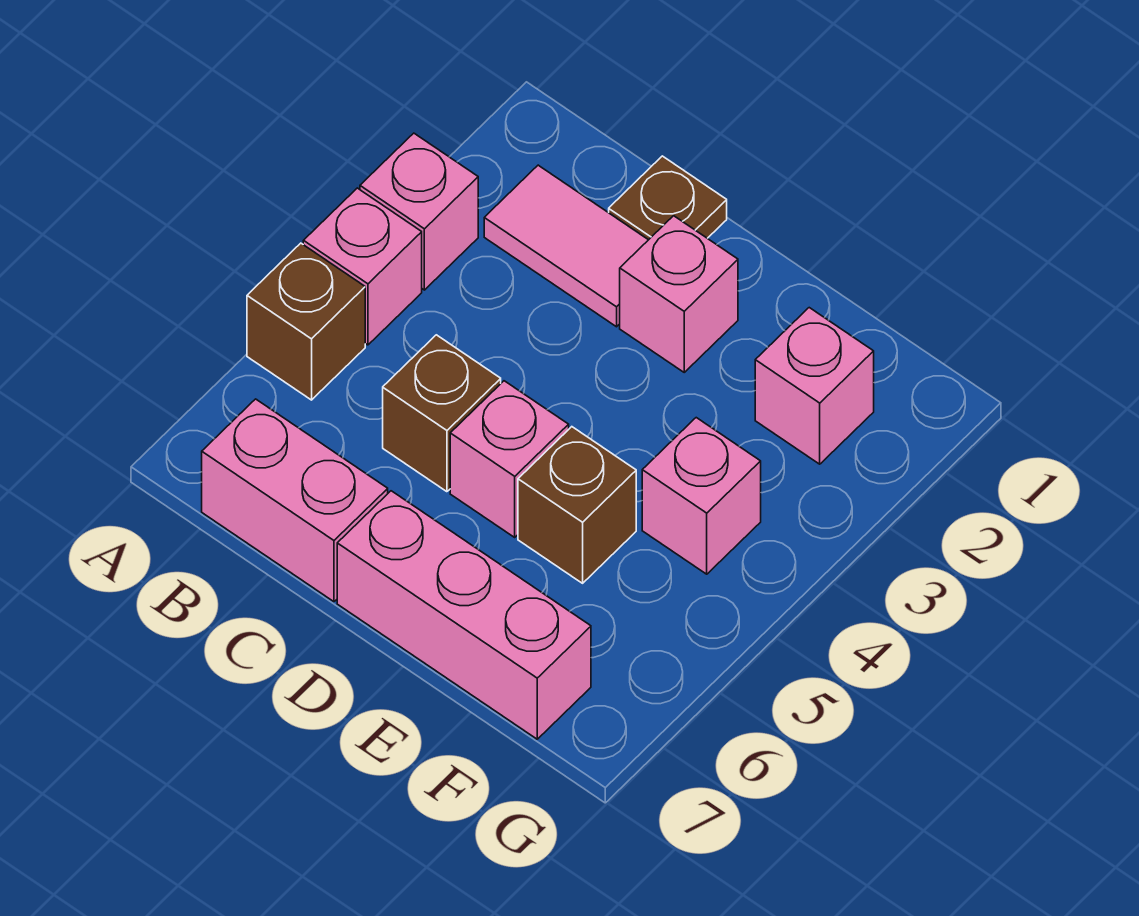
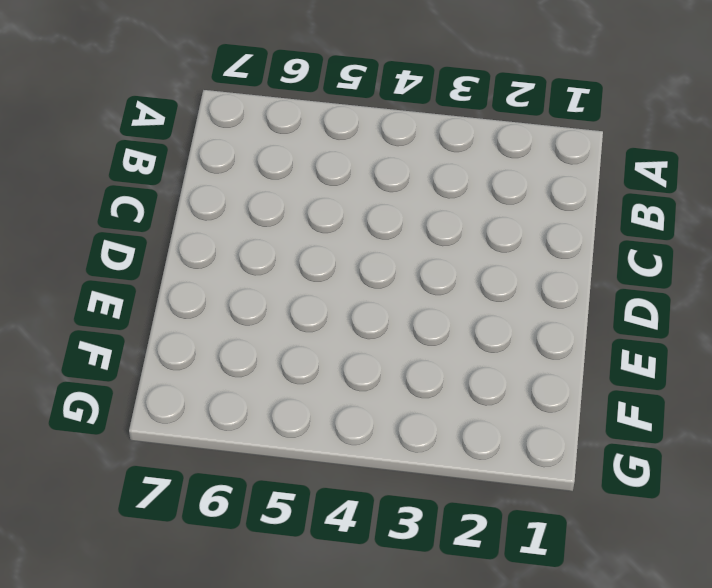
none -> pink 1x1 brick [360,133,478,290]
none -> pink 1x1 brick [303,188,422,345]
none -> brown 1x1 brick [247,243,365,400]

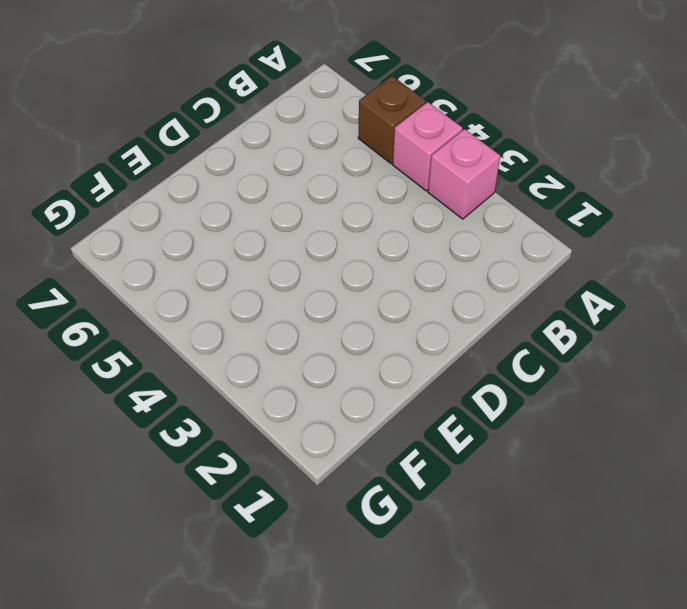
none -> pink 1x2 tile [484,165,648,327]
none -> pink 1x2 brick [202,399,388,602]
none -> brown 1x1 plate [609,156,727,240]

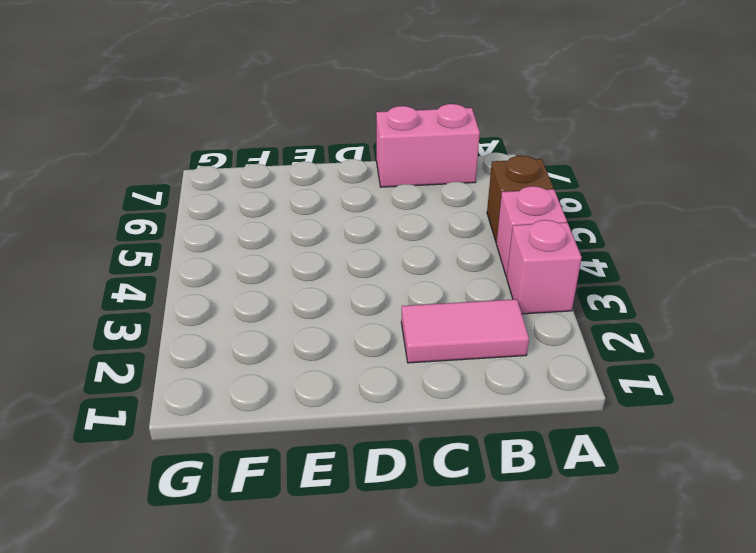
none -> brown 1x1 plate [609,156,727,240]
none -> brown 1x1 brick [383,335,501,492]
none -> pink 1x1 brick [620,216,738,372]

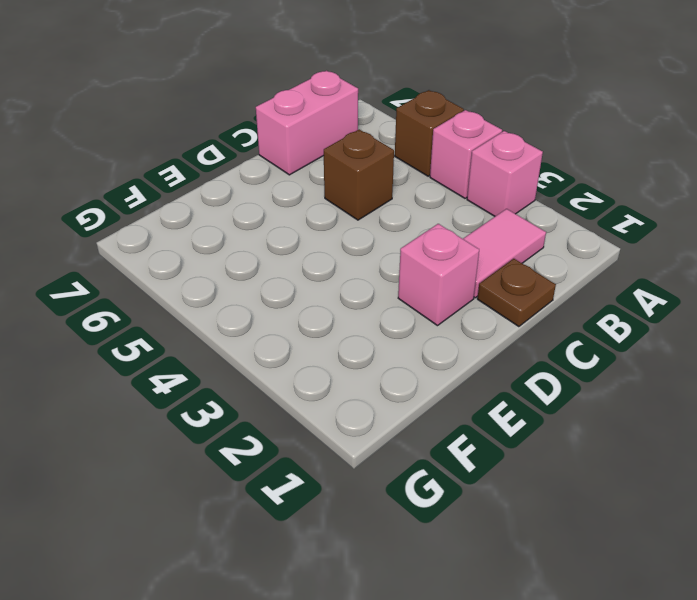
none -> pink 1x1 brick [450,381,569,537]
none -> pink 1x3 brick [337,491,591,739]
none -> brown 1x1 brick [518,427,636,583]

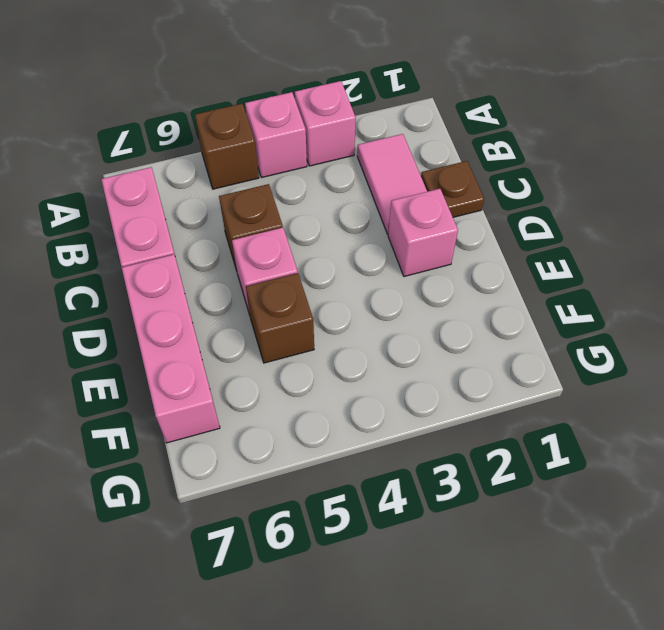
none -> pink 1x1 brick [755,308,874,464]
none -> pink 1x1 brick [642,418,761,574]

